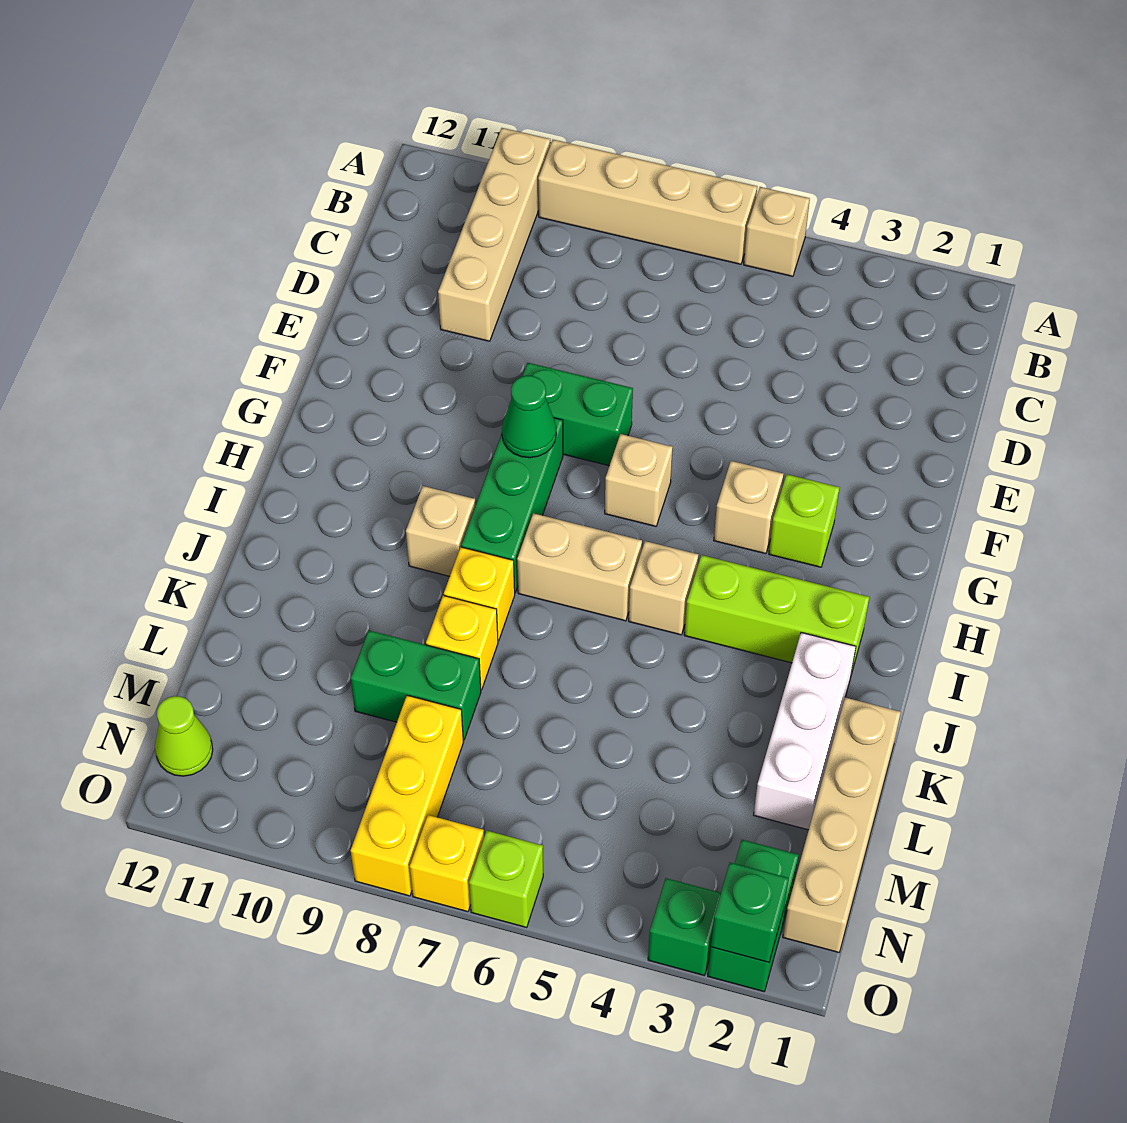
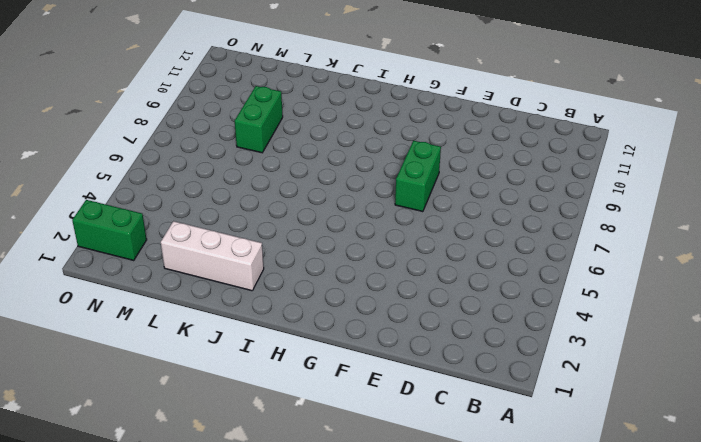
none -> tan 1x1 brick [744,187,810,276]
none -> tan 1x4 brick [538,140,757,264]
none -> tan 1x4 brick [438,128,550,341]

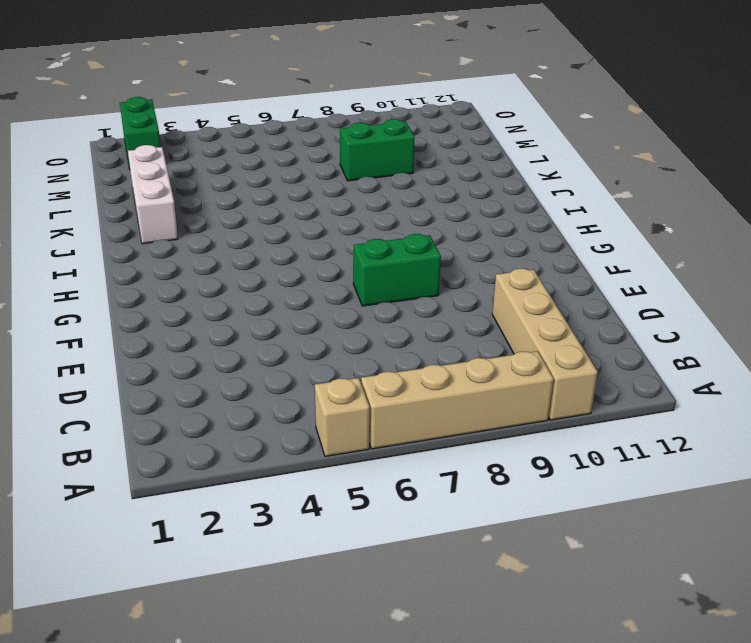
none -> lime 1x1 brick [769,474,840,567]
none -> tan 1x1 brick [714,461,783,554]
none -> tan 1x1 brick [605,434,673,526]

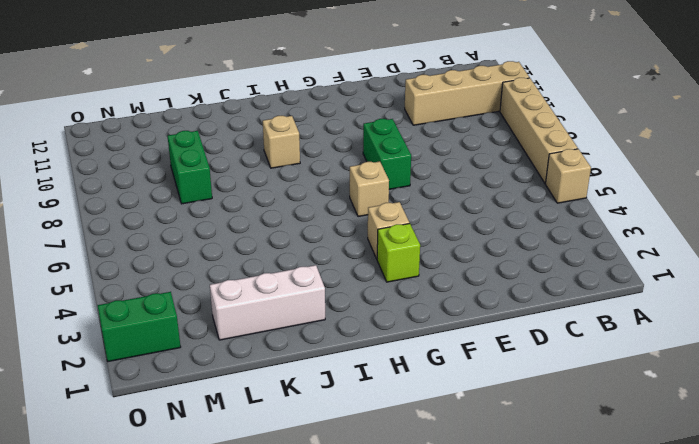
none -> green 1x3 brick [461,418,563,593]
none -> lime 1x3 brick [684,555,869,674]
none -> tan 1x1 brick [629,541,698,635]

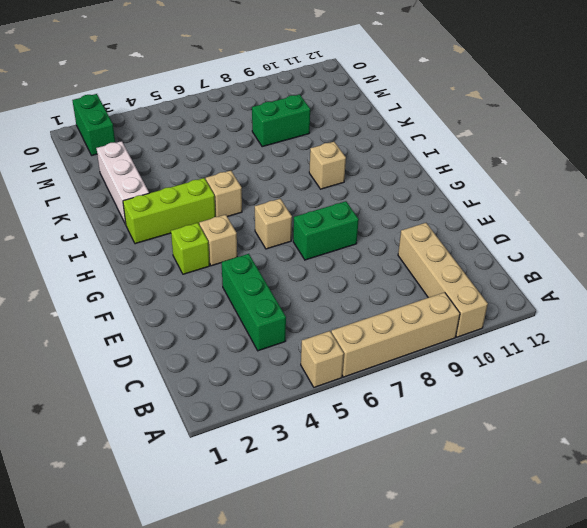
green 1x3 brick [222,254,286,351] -> green 1x3 brick moved to [461,418,563,593]
none -> tan 1x2 brick [517,513,642,621]
none -> yellow 1x1 brick [444,547,515,641]
none -> tan 1x4 brick [783,698,901,952]

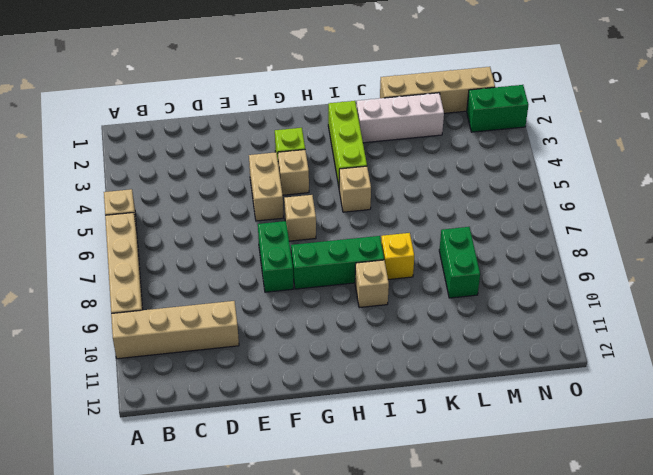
tan 1x2 brick [249,152,283,221] -> tan 1x2 brick moved to [517,513,642,621]
none -> yellow 1x1 brick [426,596,498,690]
none -> yellow 1x3 brick [351,695,464,896]
none -> lime 1x1 cone [155,696,213,776]

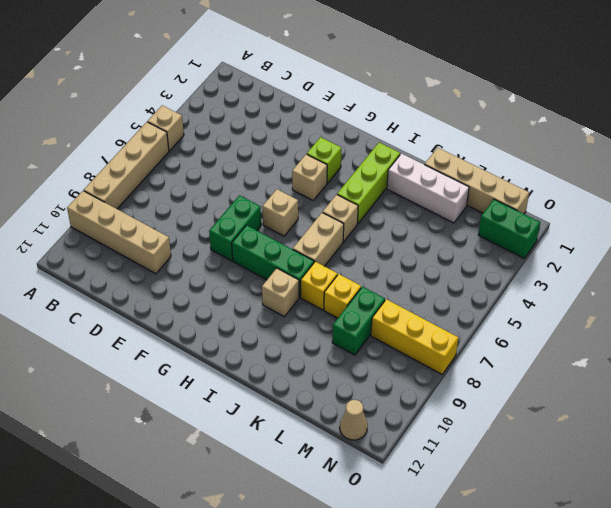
tan 1x1 cone [340,400,368,440] -> lime 1x1 cone [155,696,213,776]
none -> green 1x1 brick [648,878,721,975]
none -> lime 1x1 brick [469,831,543,927]
none -> yellow 1x1 brick [410,815,484,912]

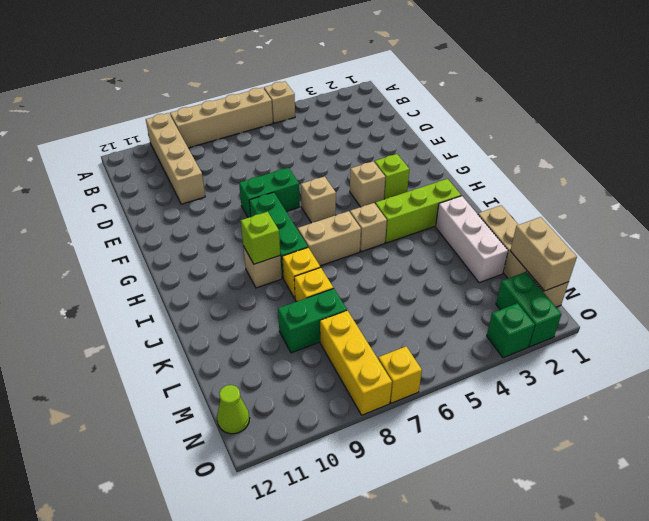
lime 1x1 brick [241,212,280,264] -> lime 1x1 brick moved to [469,831,543,927]
tan 1x2 brick [510,217,577,291] -> none
none -> green 1x1 cone [502,375,556,458]
none -> green 1x1 brick [711,862,789,962]

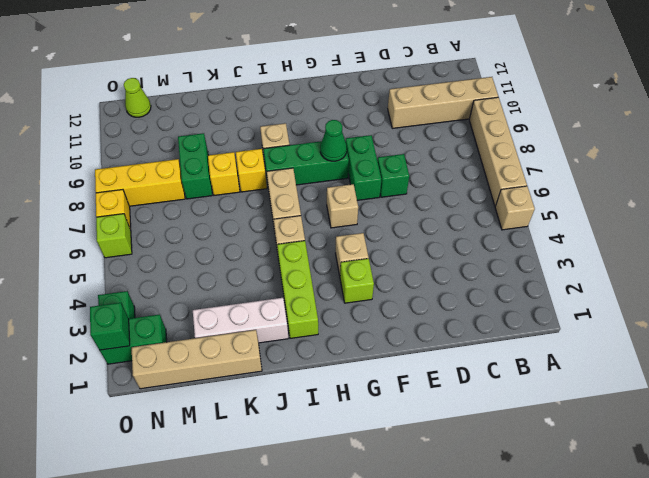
green 1x1 brick [378,154,409,197] -> none

